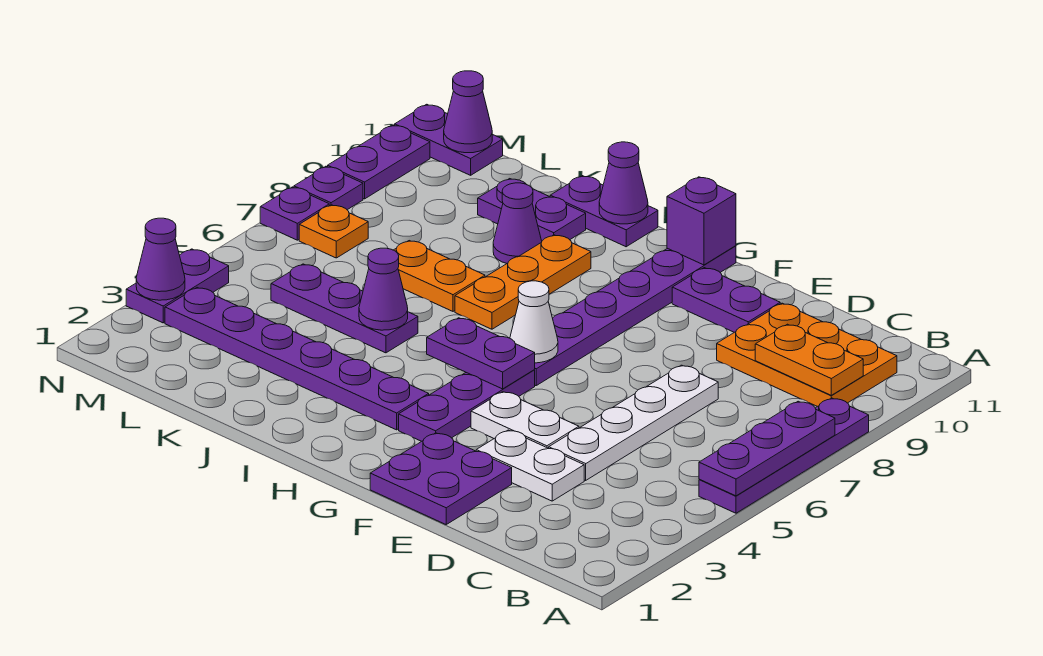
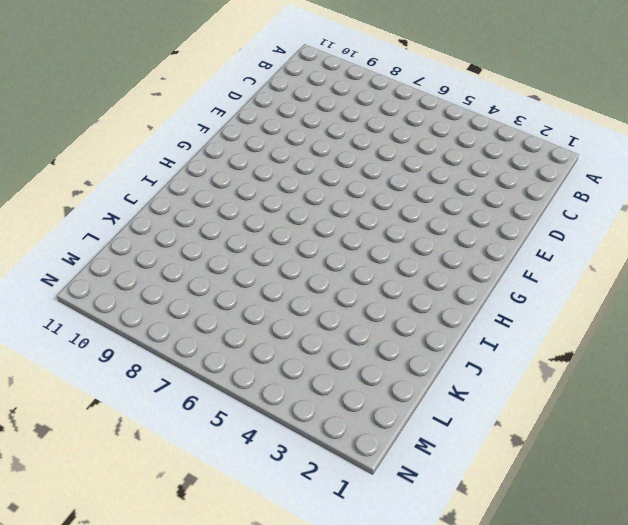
none -> purple 1x4 plate [699,398,869,513]
none -> orange 2x3 plate [717,303,897,407]
none -> white 1x2 plate [476,430,584,501]
none -> white 1x4 plate [549,365,718,480]

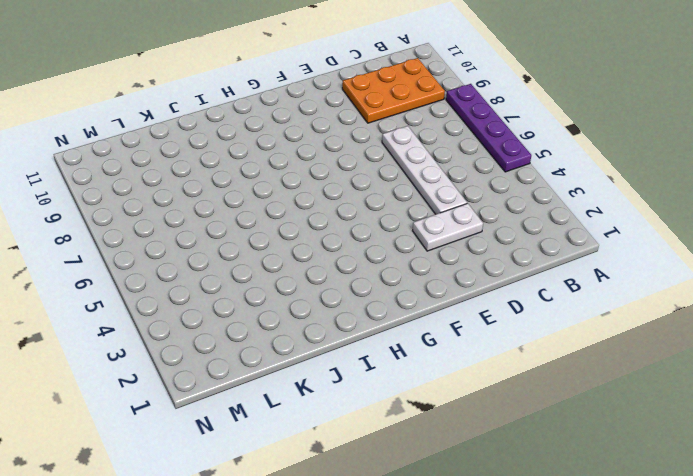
none -> purple 2x2 plate [370,433,512,524]
none -> white 1x2 plate [471,392,579,448]
none -> purple 1x2 plate [672,268,780,332]
none -> purple 1x3 plate [399,370,535,441]

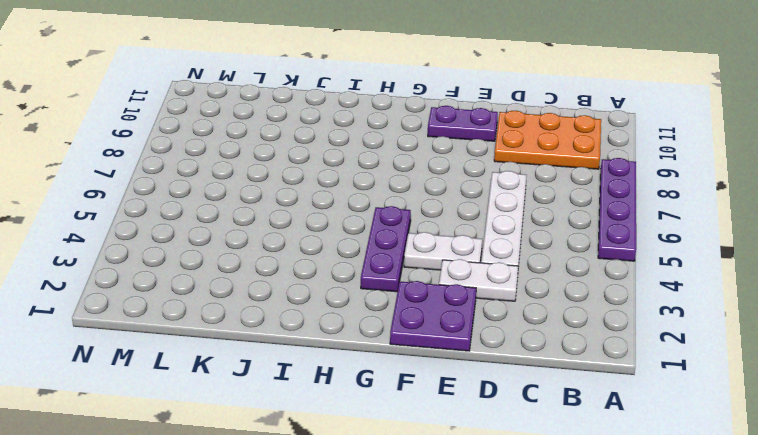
none -> purple 1x6 plate [534,246,736,386]
none -> purple 1x6 plate [165,288,429,430]
none -> orange 1x3 plate [455,235,591,329]
none -> purple 1x2 plate [550,176,658,247]

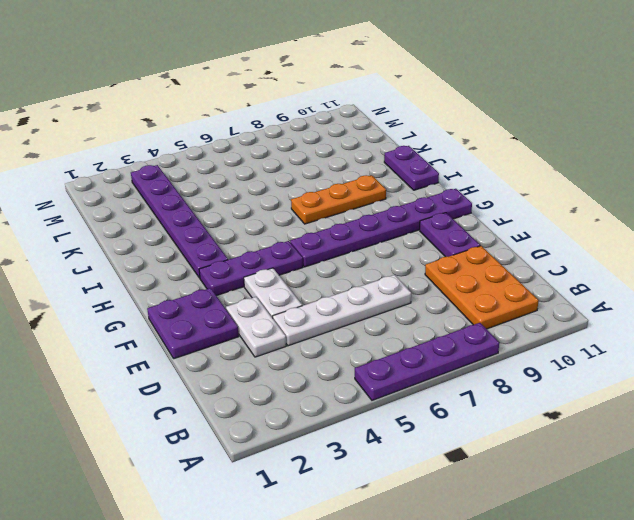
none -> purple 1x3 plate [271,264,418,353]
none -> orange 1x2 plate [394,241,485,311]
none -> purple 1x1 cone [493,183,542,263]
none -> purple 1x2 plate [478,179,586,241]

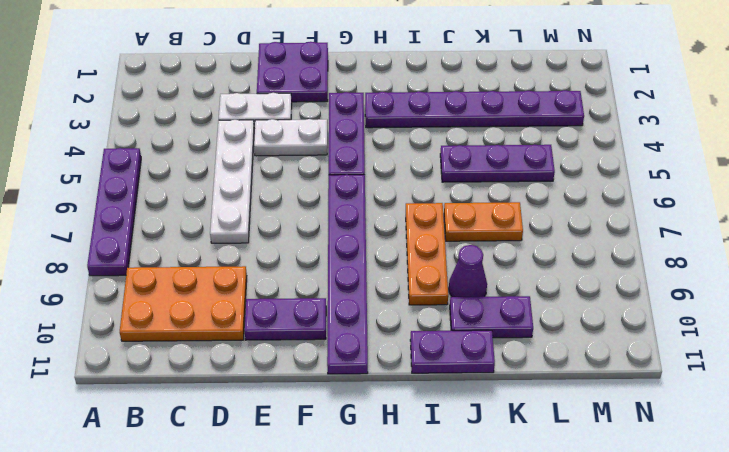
none -> orange 1x1 plate [299,205,368,258]
none -> purple 1x2 plate [395,104,503,175]
none -> purple 1x2 plate [126,249,229,323]
none -> purple 1x1 plate [260,187,329,240]

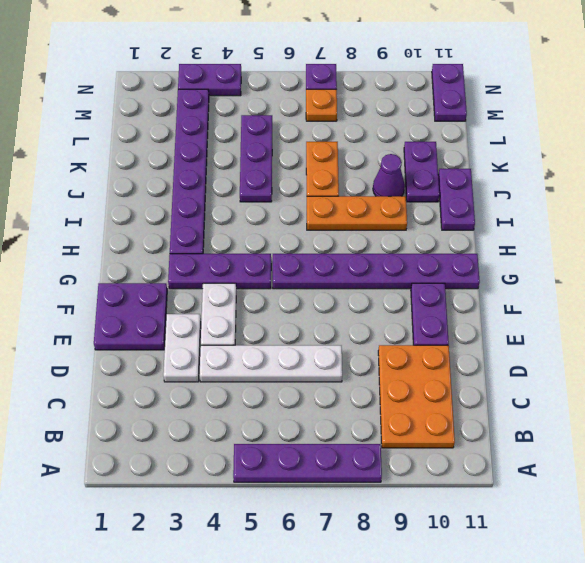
none -> purple 1x1 plate [294,166,363,210]
none -> purple 1x2 plate [328,125,430,199]
none -> purple 1x3 plate [699,401,835,496]
none -> orange 1x2 plate [755,324,863,395]

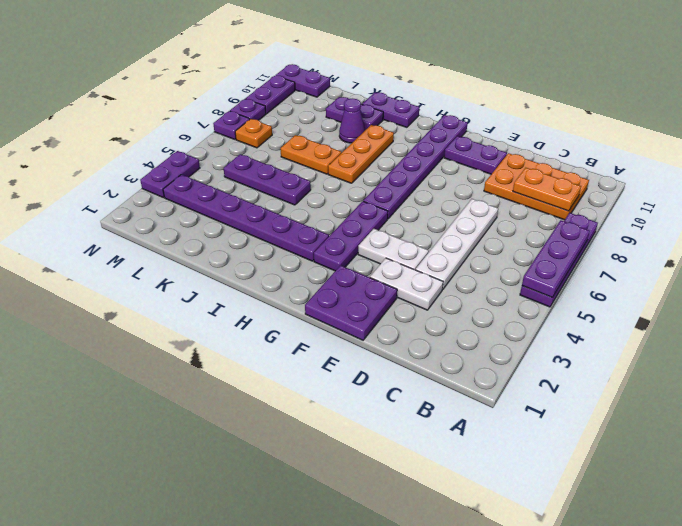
none -> purple 1x2 plate [427,318,535,389]
none -> white 1x1 cone [510,281,558,363]
none -> purple 1x1 brick [667,177,736,265]
none -> purple 1x1 cone [599,142,648,224]

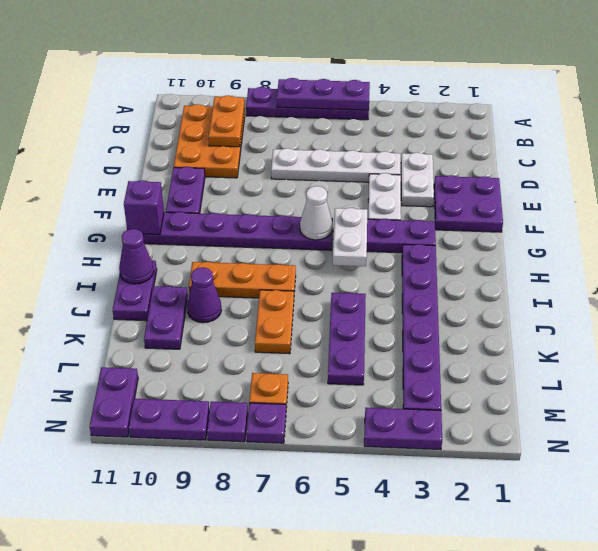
white 1x2 plate [333,208,367,266] -> purple 1x2 plate [427,318,535,389]
none -> purple 1x1 cone [359,248,408,330]
none -> purple 1x1 cone [444,71,492,153]
none -> purple 1x1 cone [136,218,185,300]

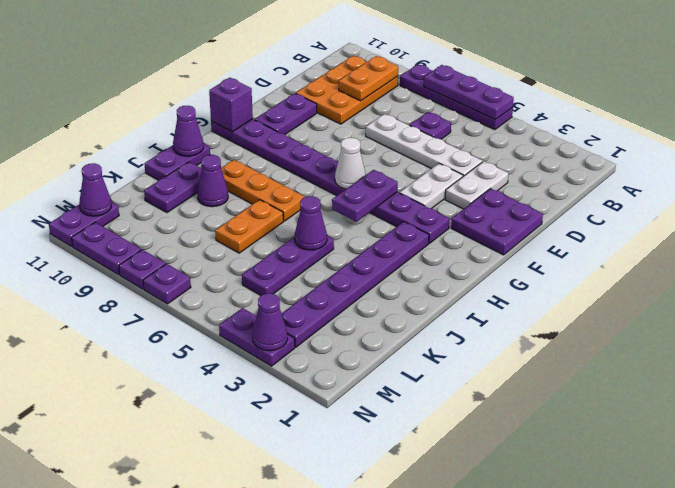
purple 1x1 plate [410,112,451,139] -> none
none -> orange 1x1 plate [299,205,368,258]

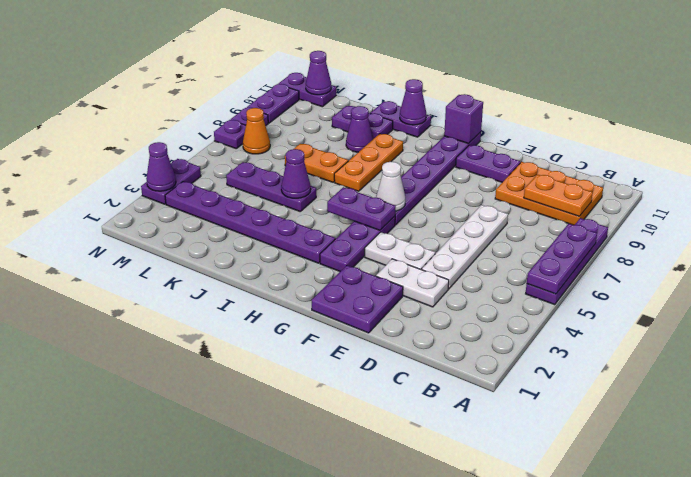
orange 1x1 cone [243,108,270,154] -> orange 1x1 plate [299,205,368,258]

